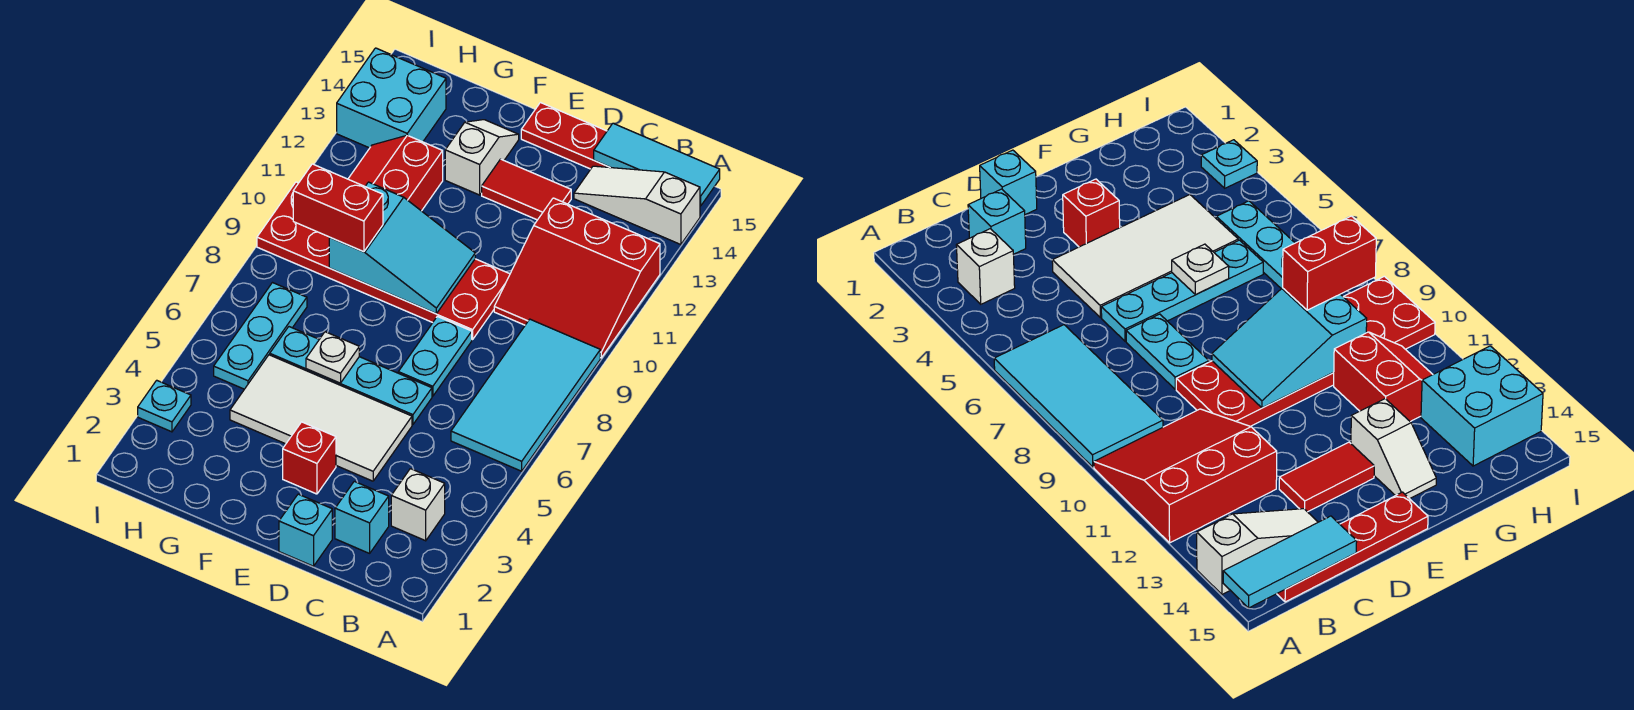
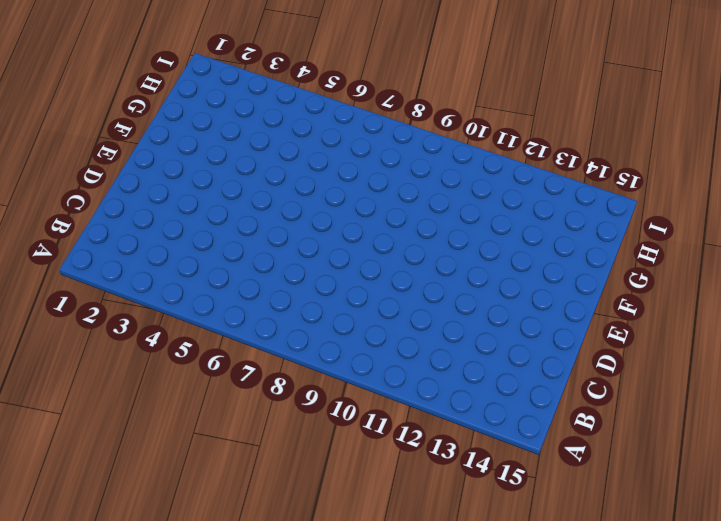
none -> cyan 2x4 tile [451,319,600,471]
none -> red 3x3 slope [494,198,660,358]
none -> white 1x3 slope [574,166,700,245]

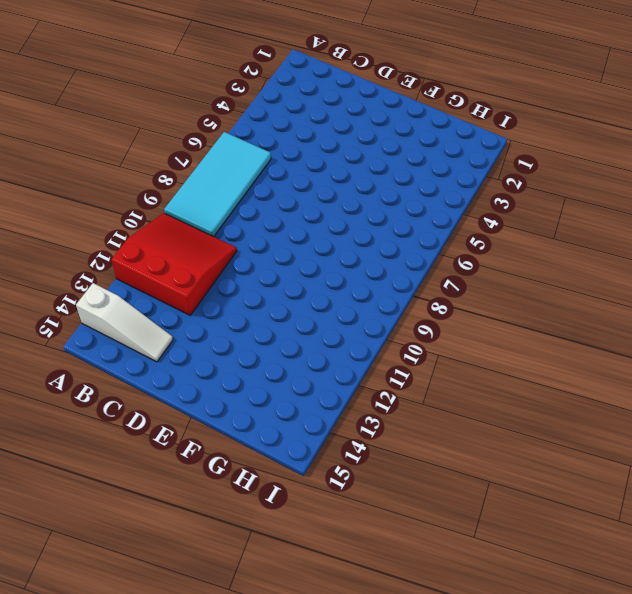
none -> white 1x1 brick [391,469,445,541]
none -> red 1x4 plate [521,103,608,169]
none -> cyan 1x1 brick [335,481,389,553]

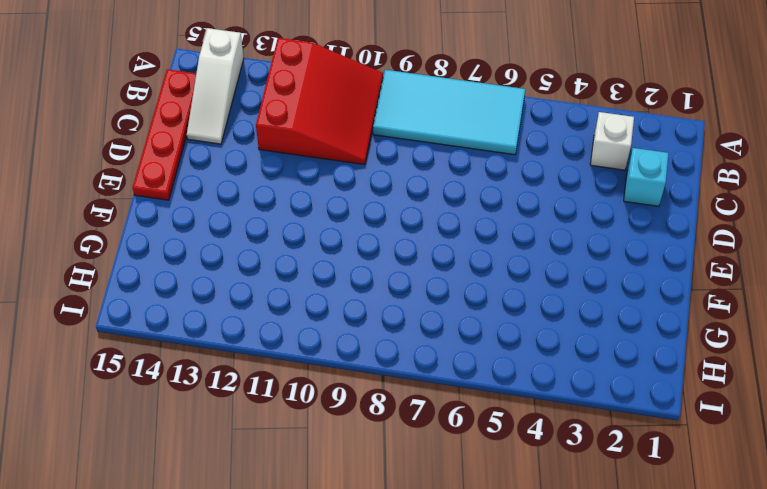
none -> cyan 1x1 brick [279,494,332,566]
none -> white 2x4 tile [230,355,412,481]
none -> cyan 1x4 plate [270,327,432,425]

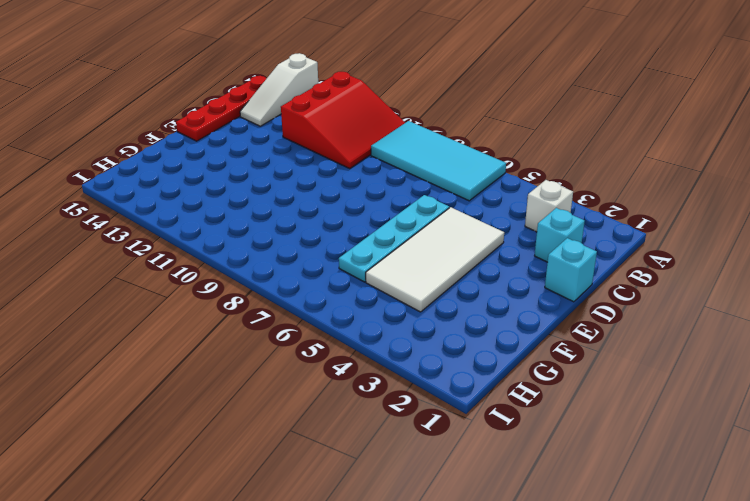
none -> cyan 1x2 plate [398,316,472,396]
none -> red 2x6 plate [257,182,510,340]
none -> red 1x2 tile [482,159,571,220]

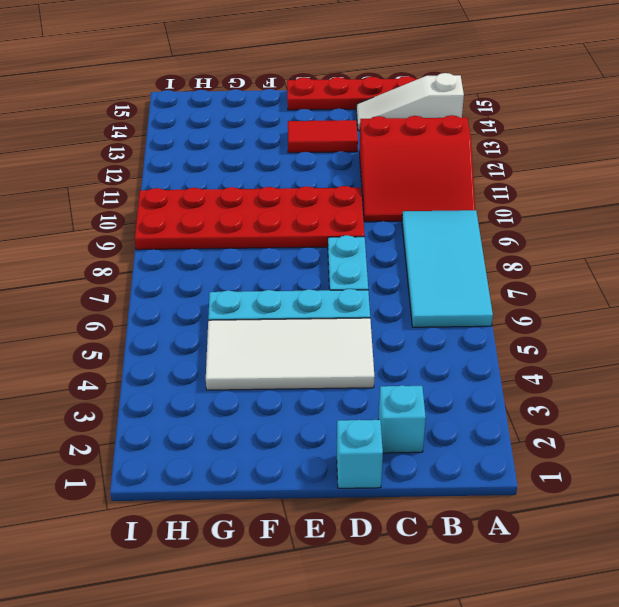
none -> white 1x1 brick [391,469,445,541]
none -> red 1x1 brick [283,422,336,494]
none -> white 1x2 slope [445,120,519,195]

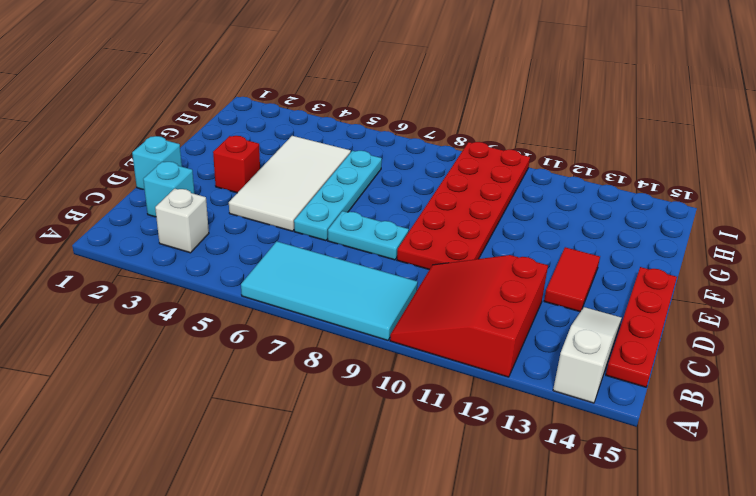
none -> white 1x2 slope [445,120,519,195]
none -> red 2x2 slope [348,135,443,211]
none -> cyan 1x3 plate [214,283,307,389]

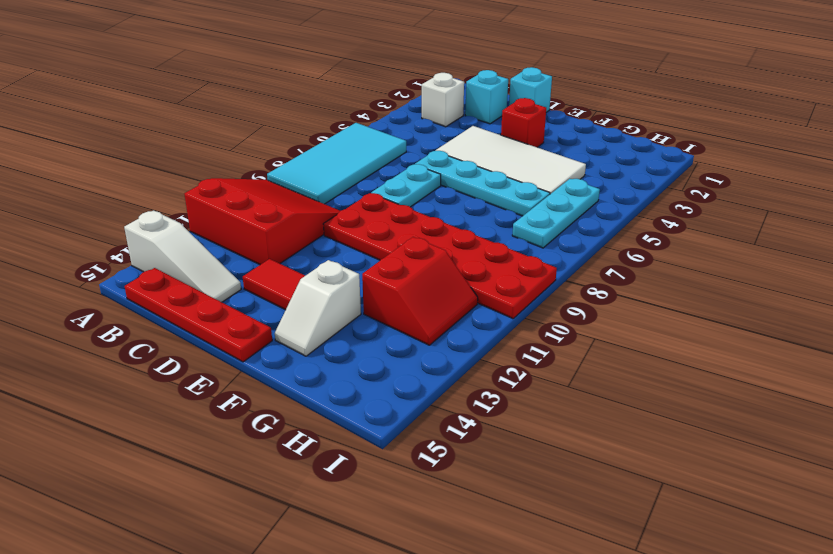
none -> cyan 2x2 brick [337,48,446,148]
none -> cyan 1x1 plate [138,380,191,432]
none -> cyan 1x3 tile [594,123,720,206]

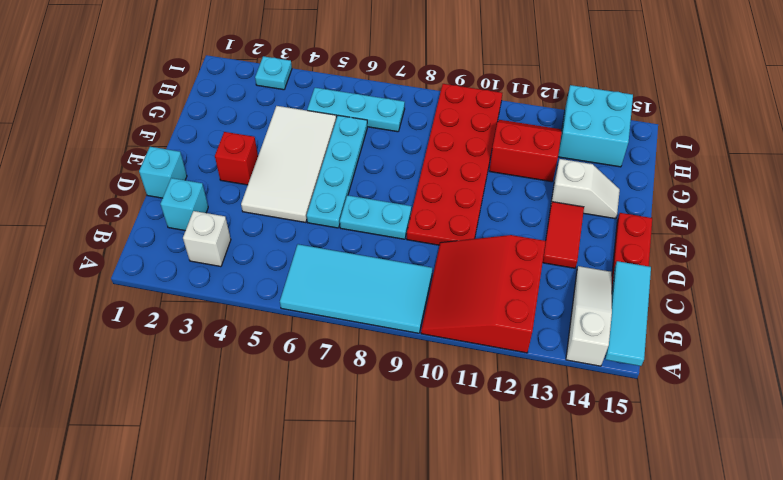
none -> cyan 2x3 slope [329,182,475,314]
none -> white 1x1 plate [306,332,359,383]
none -> red 1x2 brick [293,164,383,252]

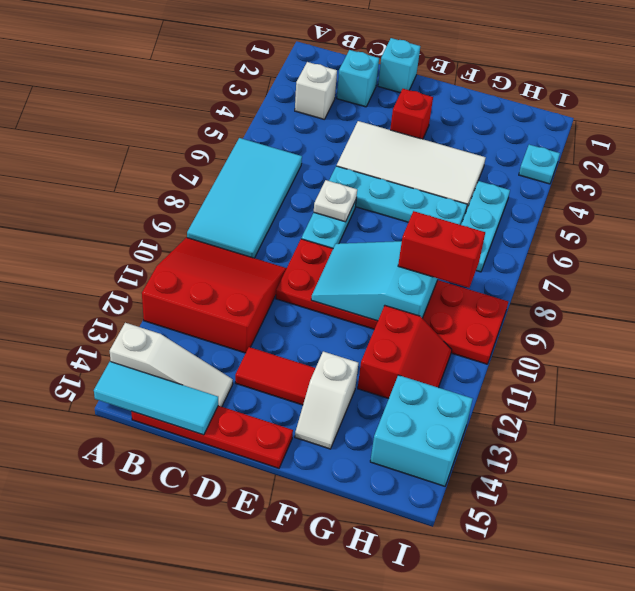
white 1x1 plate [314,180,357,222] -> white 1x1 plate moved to [306,332,359,383]

